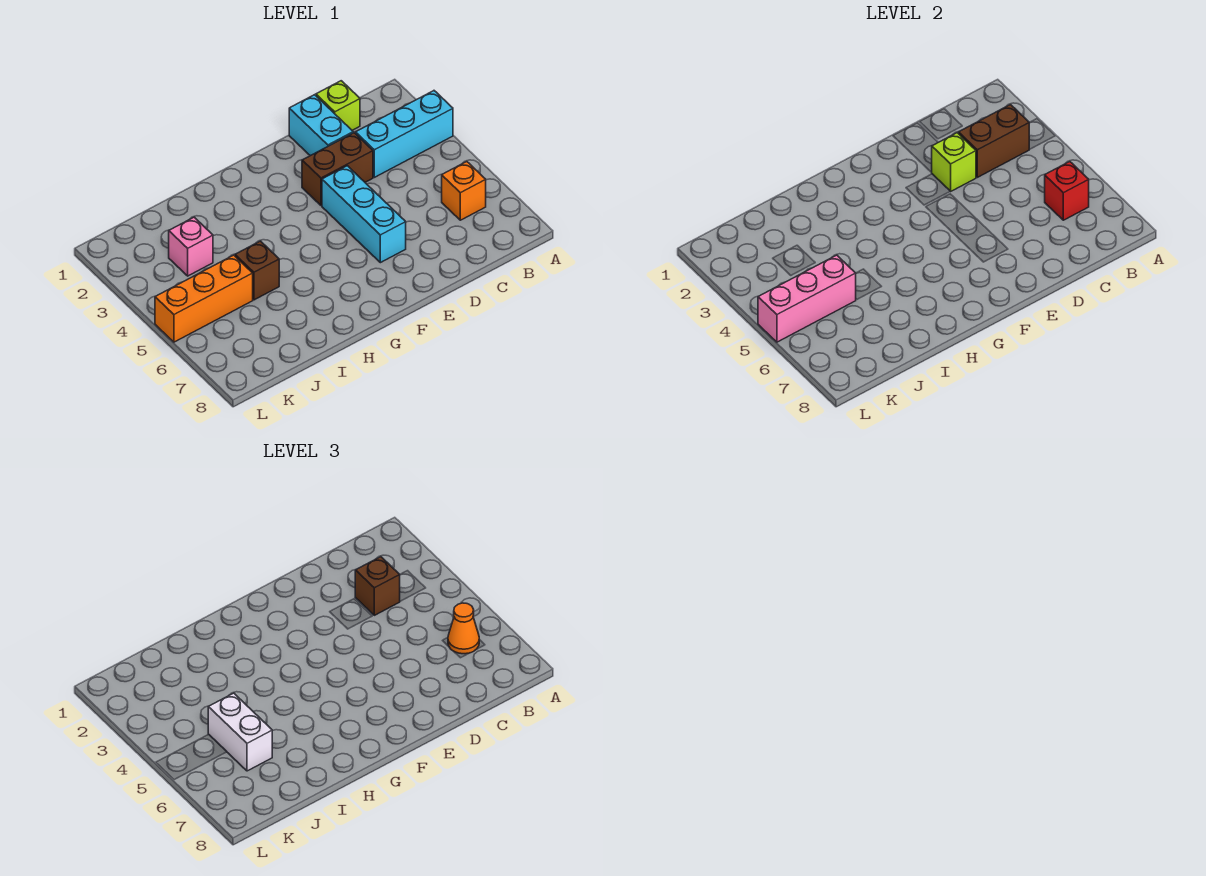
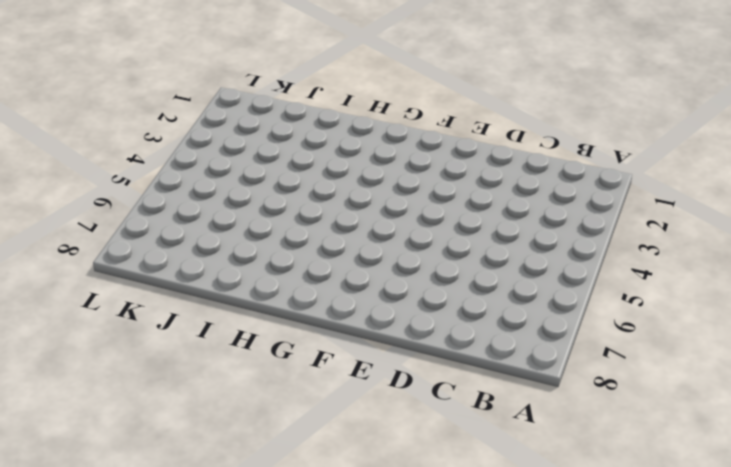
none -> cyan 1x3 brick [355,91,453,177]
none -> orange 1x1 brick [442,162,486,220]
none -> lime 1x1 brick [316,81,360,130]

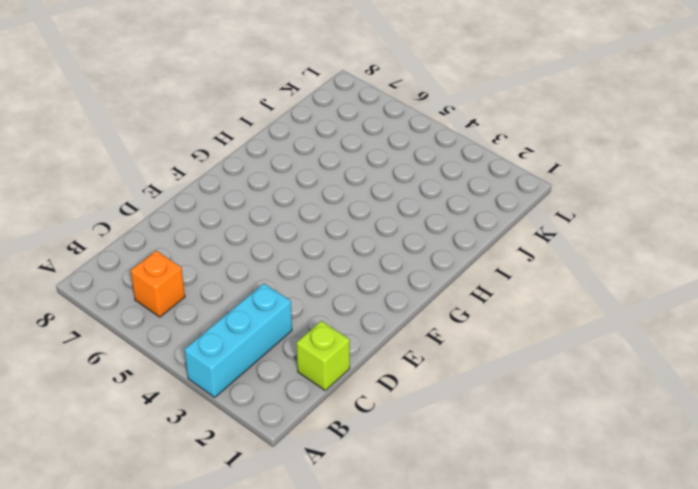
none -> cyan 1x2 brick [289,95,353,156]
none -> brown 1x2 brick [302,133,373,206]
none -> cyan 1x3 brick [322,166,406,263]

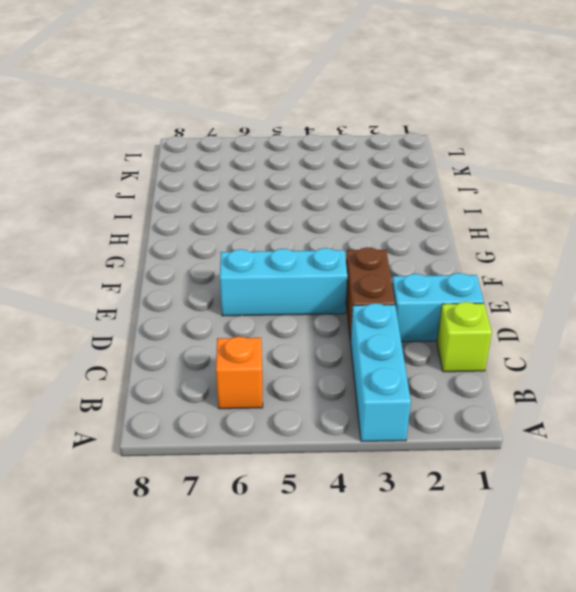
none -> brown 1x1 brick [235,241,279,300]
none -> pink 1x1 brick [169,217,213,276]
none -> orange 1x3 brick [155,255,253,342]

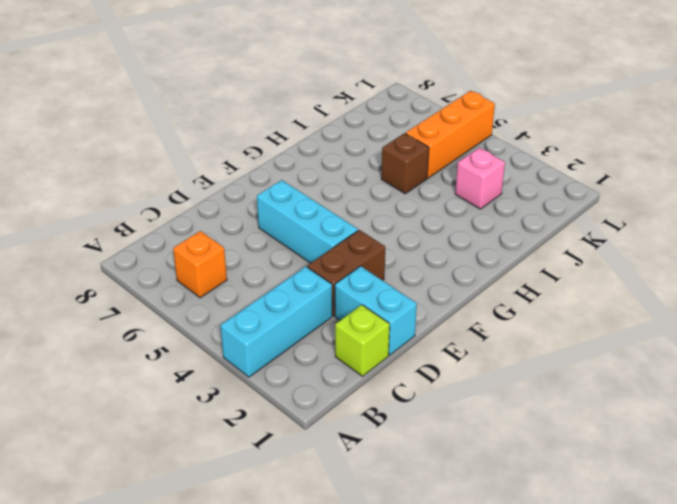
none -> brown 1x2 brick [958,105,1029,177]
none -> red 1x1 brick [1045,162,1089,220]
none -> lime 1x1 brick [932,133,976,191]

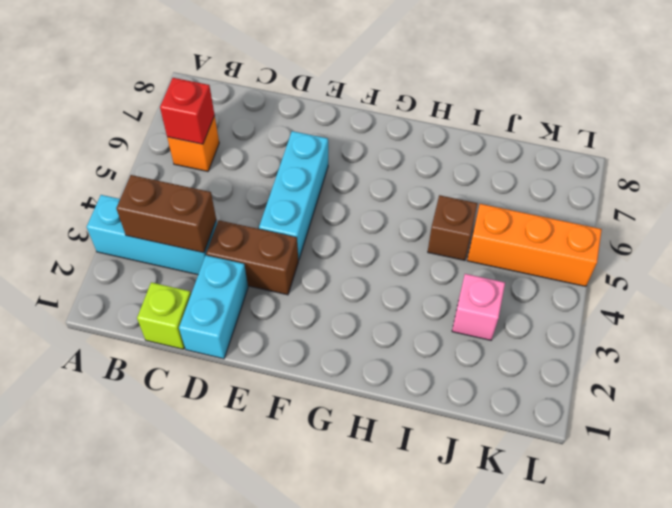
none -> lime 1x1 brick [932,133,976,191]
none -> pink 1x3 brick [758,255,856,342]
none -> orange 1x1 cone [448,603,479,654]

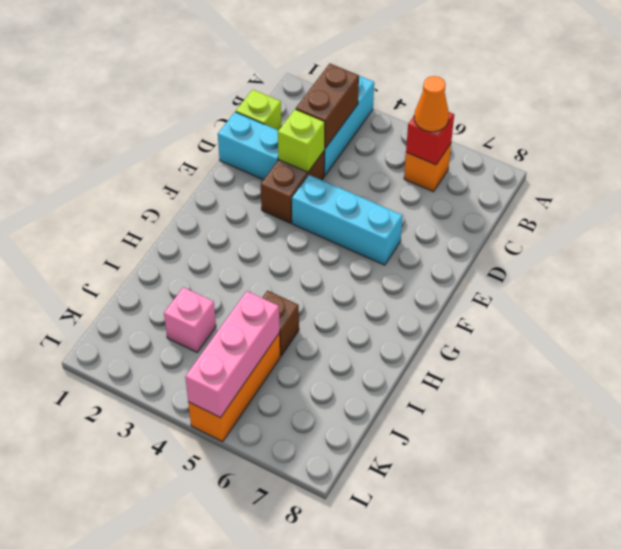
none -> brown 1x1 brick [355,557,400,615]
none -> white 1x2 brick [208,693,272,771]

